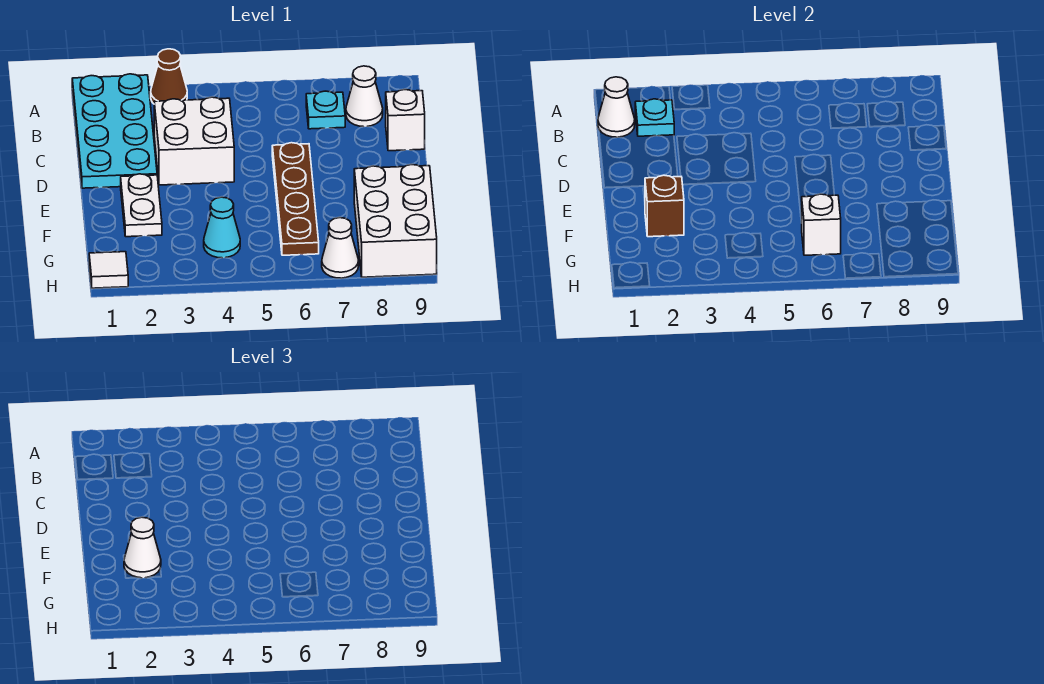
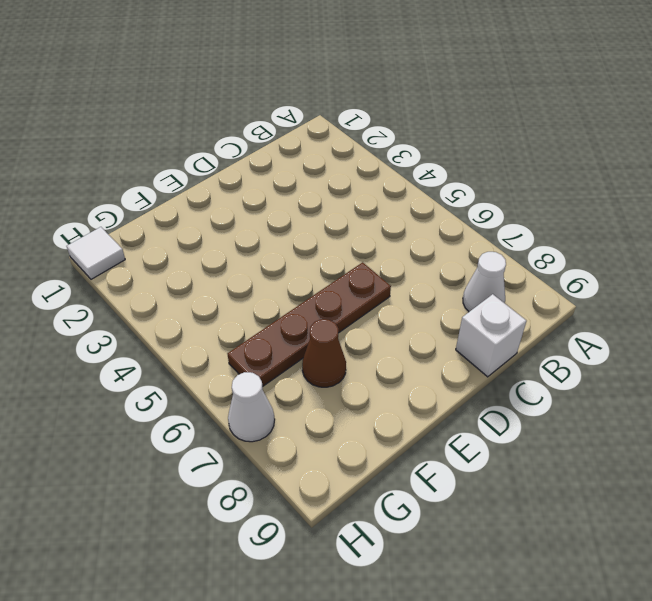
brown 1x1 cone [302,319,346,387] -> brown 1x1 cone moved to [151,49,187,104]
none -> cyan 2x4 plate [72,74,157,188]
none -> cyan 1x1 plate [306,91,345,129]
none -> white 2x2 brick [154,97,234,185]

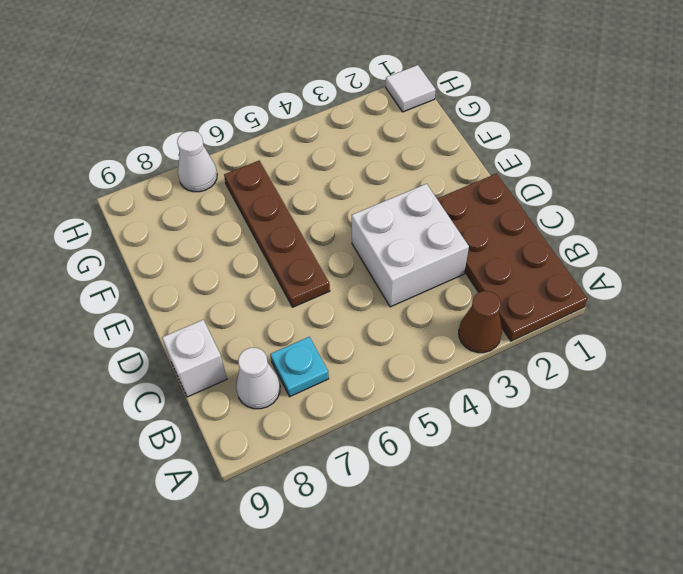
brown 2x4 plate [437,173,588,341] -> cyan 2x4 plate [72,74,157,188]
none -> white 1x2 plate [121,174,162,237]
none -> white 2x3 brick [354,165,437,277]
none -> cyan 1x1 cone [204,197,240,258]

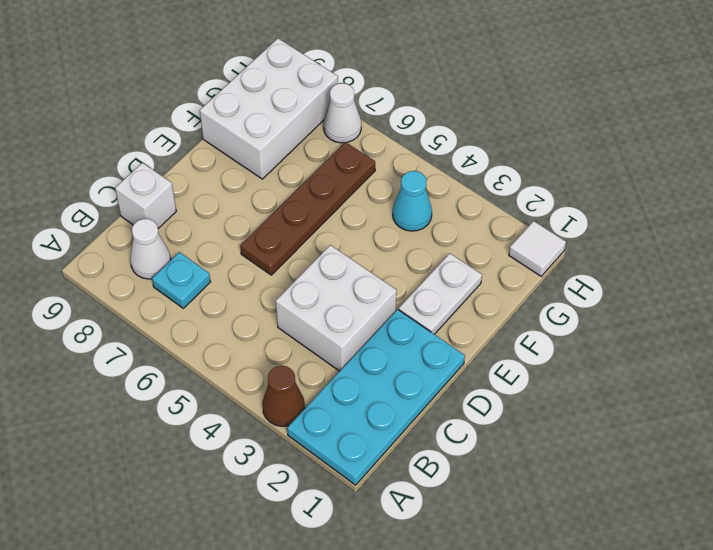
none -> white 1x1 cone [598,77,635,137]
none -> cyan 1x1 plate [635,99,674,136]
none -> brown 1x1 brick [645,175,684,237]

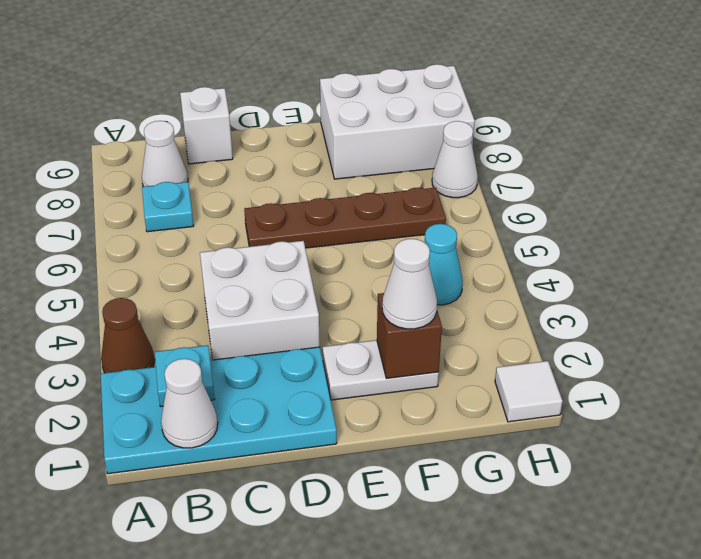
none -> white 1x1 brick [802,194,841,255]

